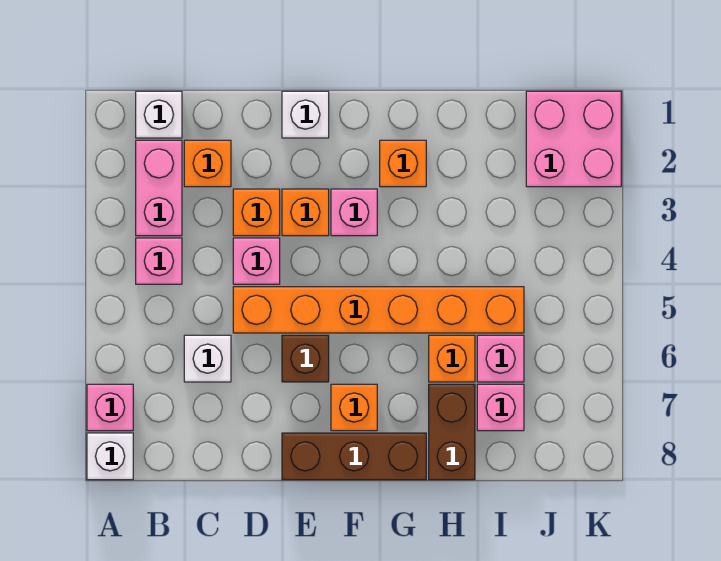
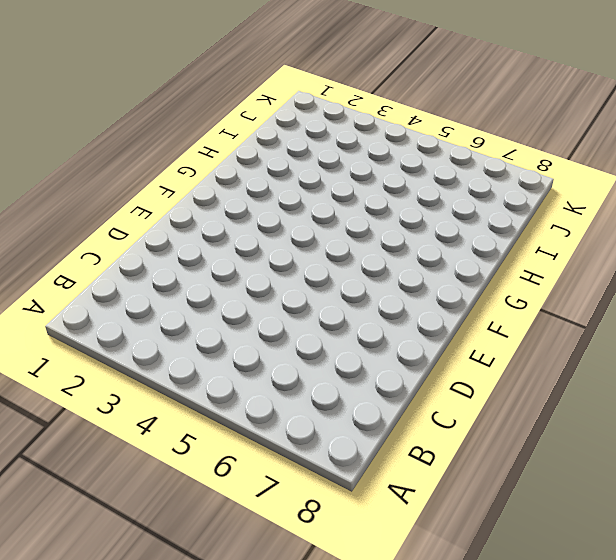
none -> pink 1x1 brick [87,384,133,431]
none -> white 1x1 brick [87,433,133,480]
none -> white 1x1 brick [136,91,182,138]

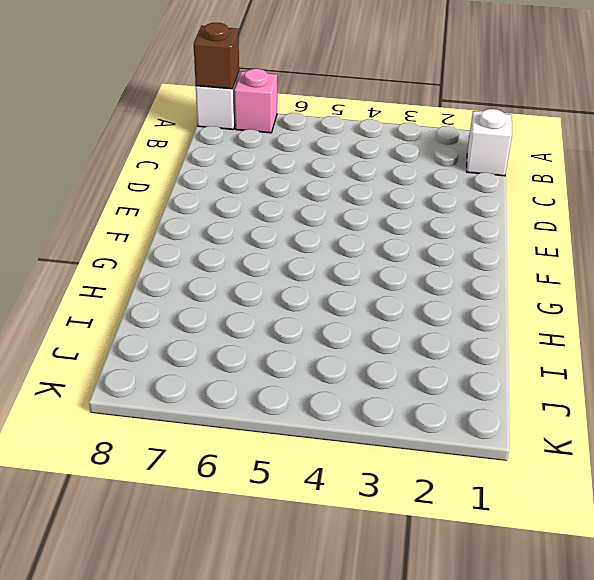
brown 1x1 brick [194,23,239,89] -> brown 1x1 brick moved to [282,335,329,382]
none -> pink 1x2 brick [136,140,182,236]
none -> pink 1x1 brick [136,238,182,284]
none -> orange 1x1 brick [184,140,231,187]

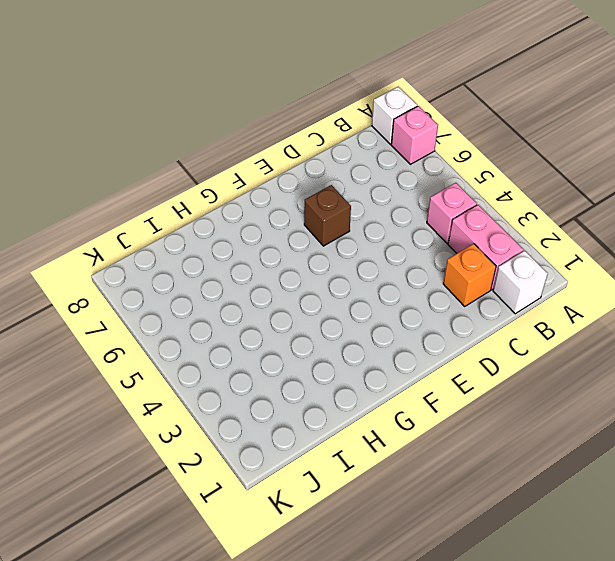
none -> white 1x1 brick [184,335,231,382]
none -> orange 1x1 brick [233,189,280,236]
none -> pink 1x1 brick [233,238,280,284]

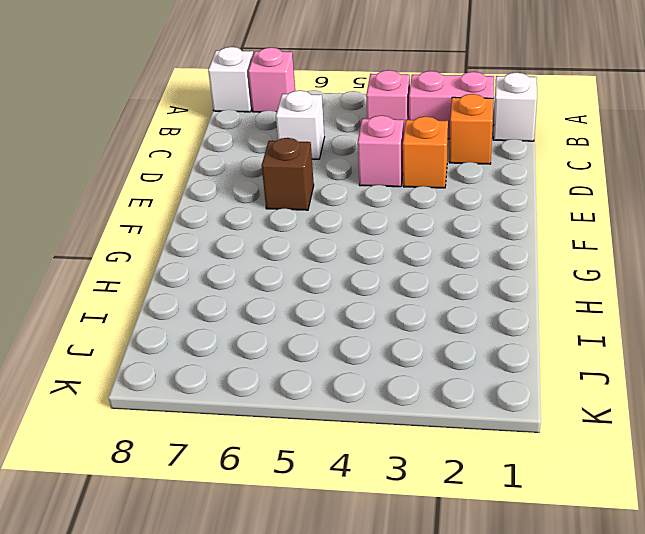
none -> orange 1x6 brick [233,287,524,333]
none -> white 1x1 brick [282,91,329,138]
none -> orange 1x1 brick [282,189,329,236]

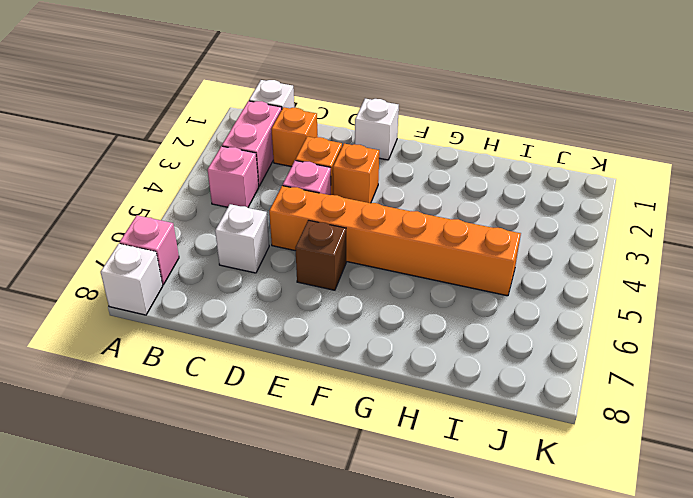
none -> brown 1x3 brick [282,433,426,480]
none -> pink 1x1 brick [331,189,377,236]
none -> orange 1x1 brick [331,384,377,431]

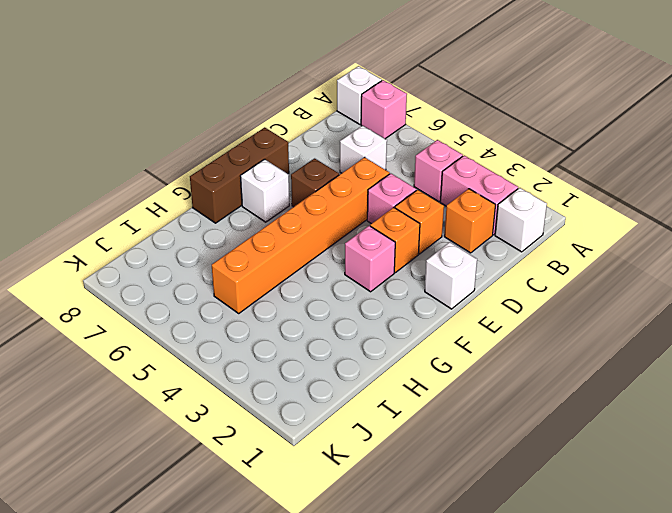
white 1x1 brick [240,159,289,222] -> orange 1x1 brick [331,384,377,431]
none -> orange 1x1 brick [380,140,426,187]
none -> orange 1x1 brick [429,335,475,382]
none -> brown 1x2 brick [429,384,475,480]

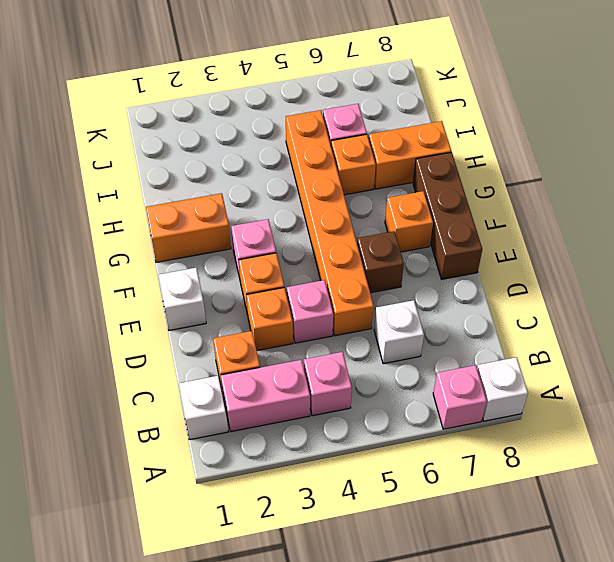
orange 1x2 brick [146,193,231,262] -> orange 1x1 brick [380,140,426,187]
orange 1x2 brick [369,121,451,189] -> brown 1x2 brick [429,384,475,480]
none -> pink 1x1 brick [477,384,524,431]
none -> pink 2x2 brick [526,91,621,187]

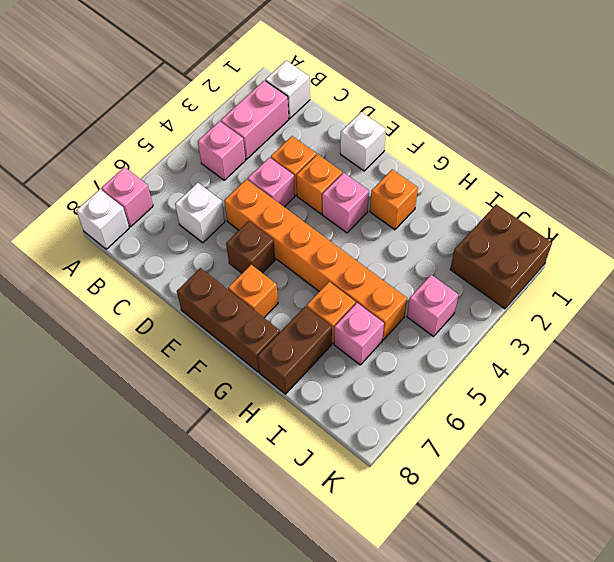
brown 2x2 brick [450,204,552,309] -> pink 2x2 brick [526,91,621,187]
pink 1x1 brick [407,275,459,337] -> pink 1x1 brick moved to [477,384,524,431]
none -> orange 1x1 brick [184,140,231,187]

